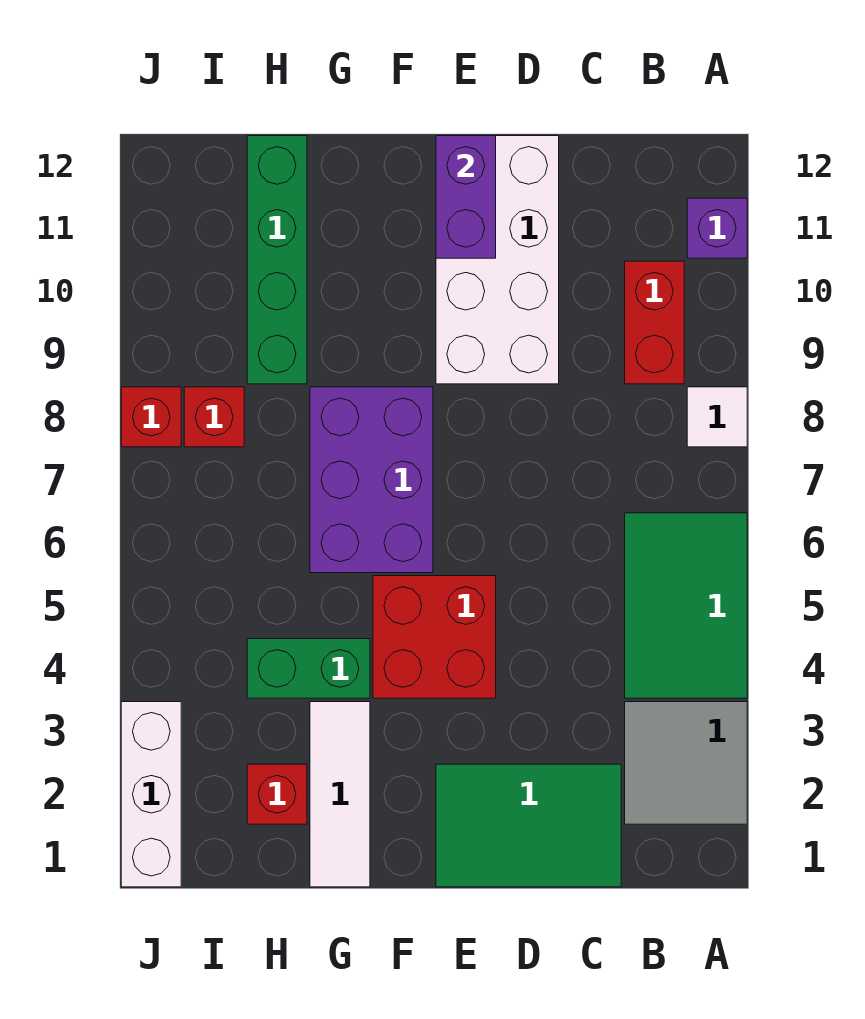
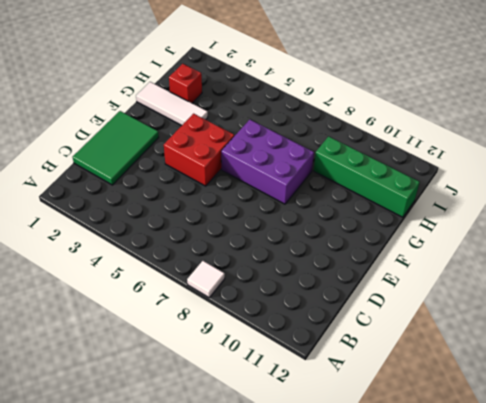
none -> grey 2x2 tile [625,702,747,824]
none -> green 2x3 tile [625,513,747,698]
none -> purple 1x1 brick [687,198,747,258]

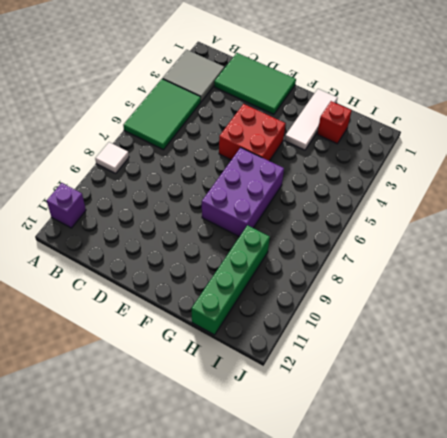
none -> red 1x2 brick [625,261,684,384]
none -> white 2x4 brick [436,136,559,384]
none -> green 1x2 brick [247,639,370,698]

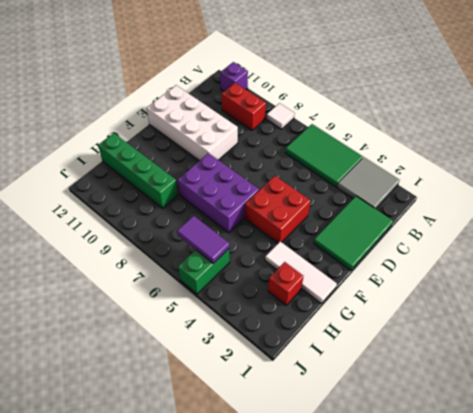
green 1x2 brick [178,249,230,294] -> green 1x2 brick moved to [247,639,370,698]
purple 1x2 tile [177,216,229,263] -> none
none -> red 1x1 brick [184,387,244,447]
none -> white 1x3 brick [121,702,181,887]
none -> red 1x1 brick [121,387,181,447]

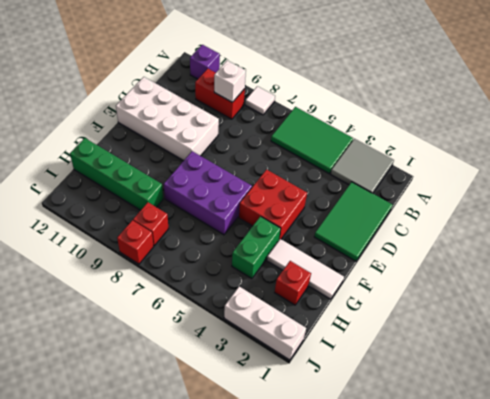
white 1x1 brick [214,60,246,102] -> none
none -> purple 1x2 brick [436,136,496,258]

